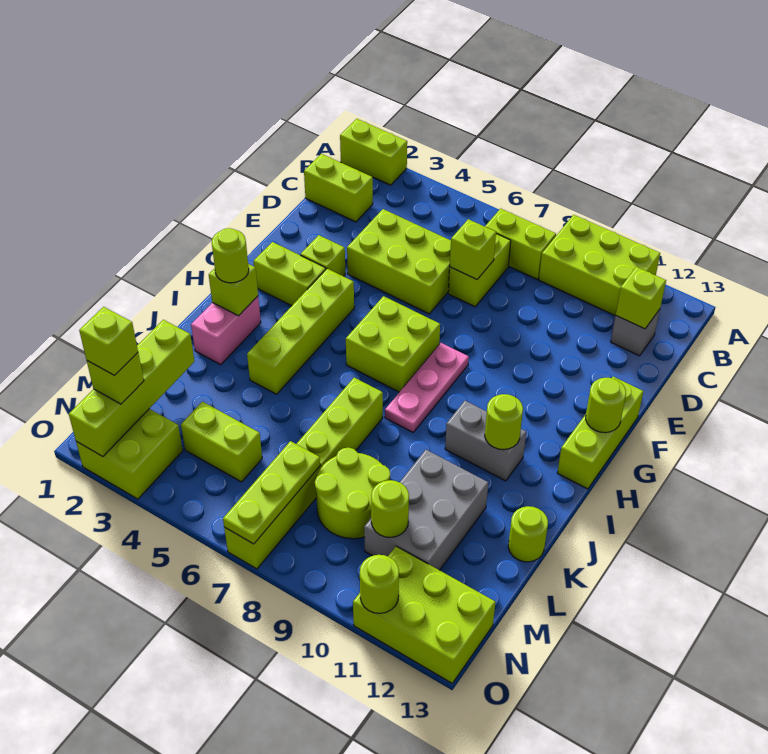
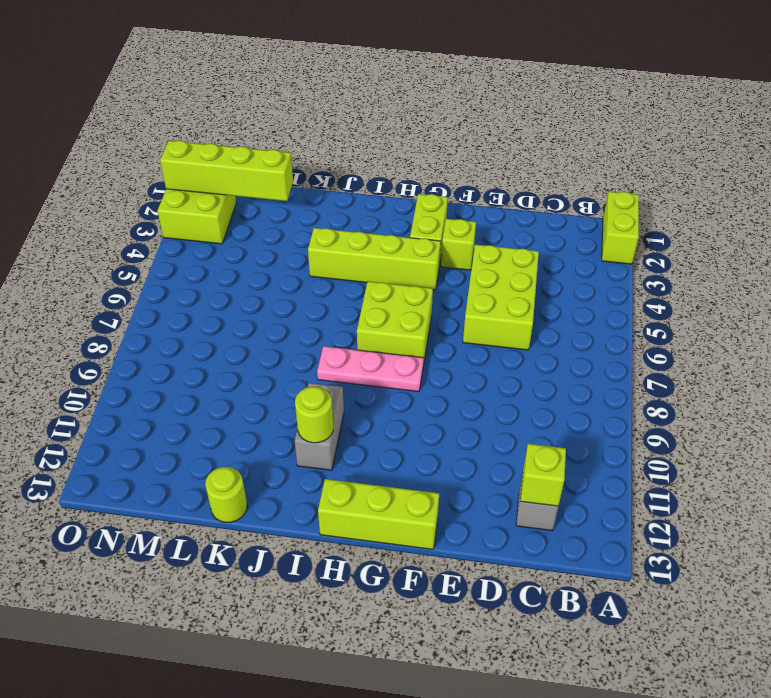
none -> lime 2x3 brick [539,215,660,316]
none -> lime 1x2 brick [485,209,556,279]
none -> lime 1x2 brick [304,154,373,222]
none -> lime 1x2 brick [448,234,511,307]

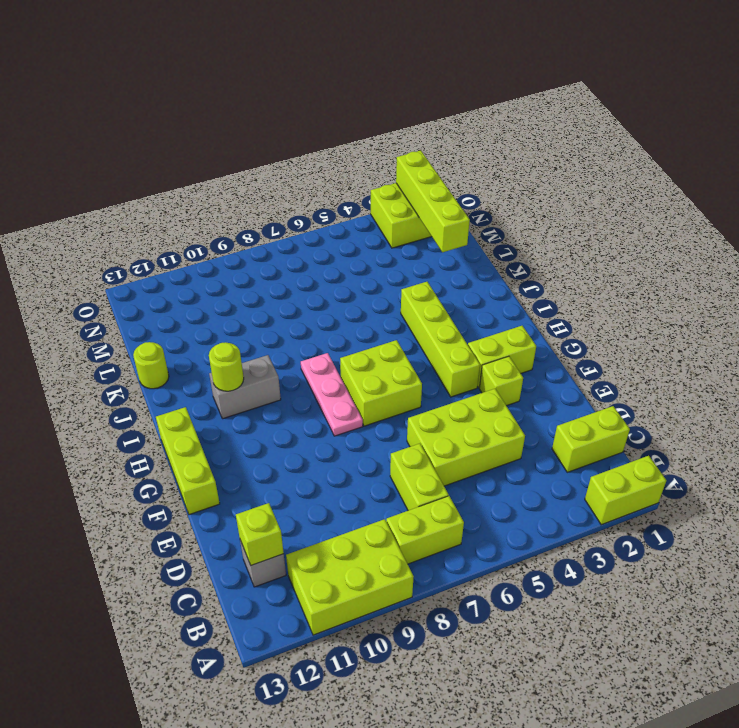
none -> pink 1x2 brick [191,296,261,365]
none -> lime 1x6 brick [224,378,383,569]
none -> grey 2x3 brick [364,450,488,570]
none -> lime 2x2 round brick [315,447,390,539]

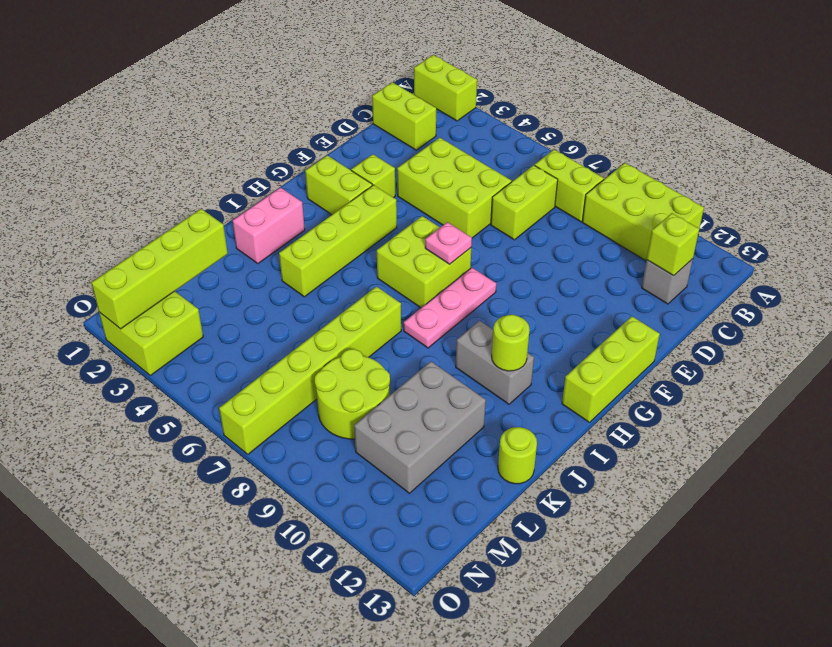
pink 1x1 plate [425,222,472,264] -> none
none -> lime 1x2 brick [181,402,262,482]
none -> lime 2x3 brick [353,546,495,683]
none -> lime 1x1 brick [450,219,496,280]
none -> lime 1x1 round brick [586,378,626,433]

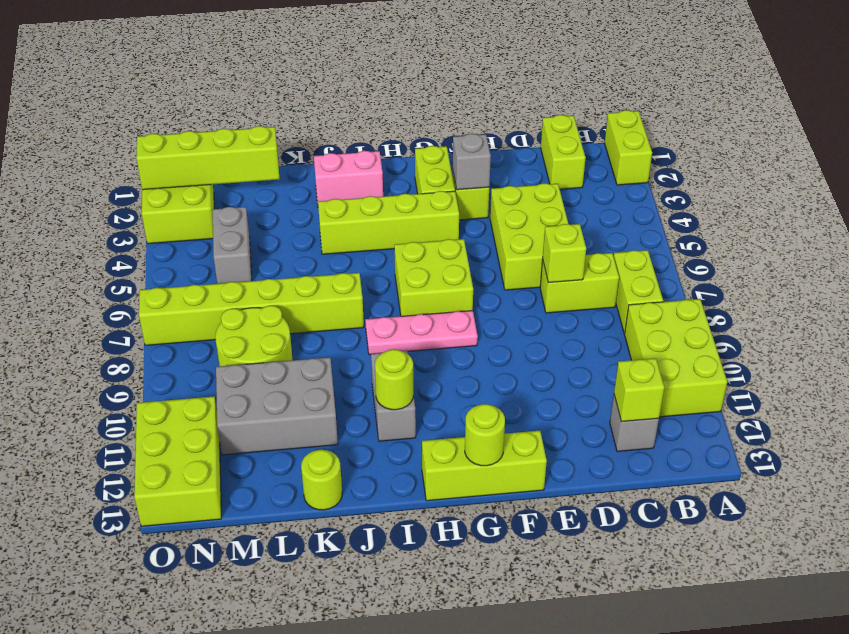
grey 1x1 brick [453,134,491,190] -> none
grey 1x2 brick [213,207,252,284] -> lime 1x2 brick [181,402,262,482]
none -> lime 1x1 brick [209,264,258,316]
none -> lime 1x3 plate [223,441,320,544]
none -> lime 1x1 round brick [371,480,409,537]
none -> lime 1x1 round brick [360,555,399,613]

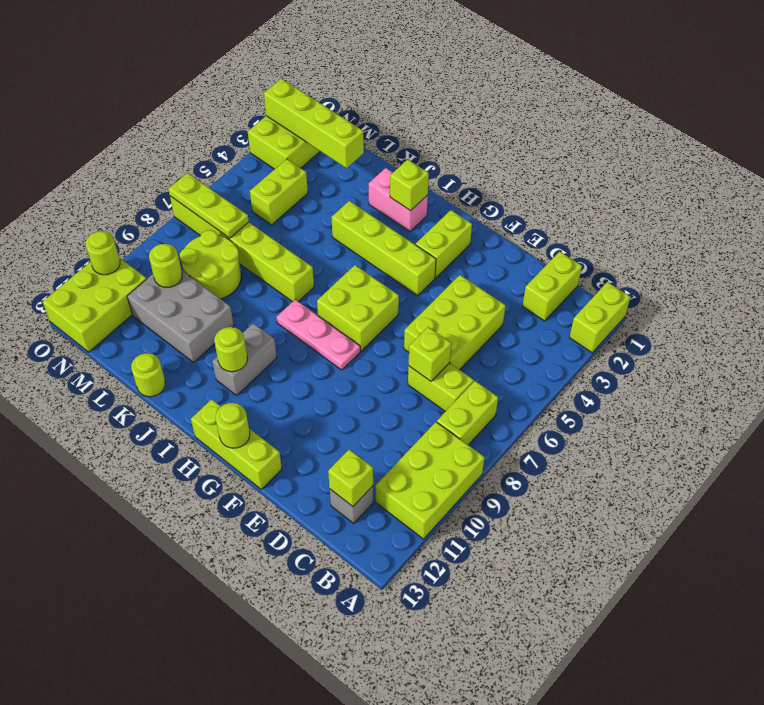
none -> lime 1x1 brick [300,235,346,276]
none -> lime 1x1 round brick [212,228,249,283]
none -> lime 1x1 brick [87,353,144,404]
none -> lime 1x1 brick [79,307,138,375]

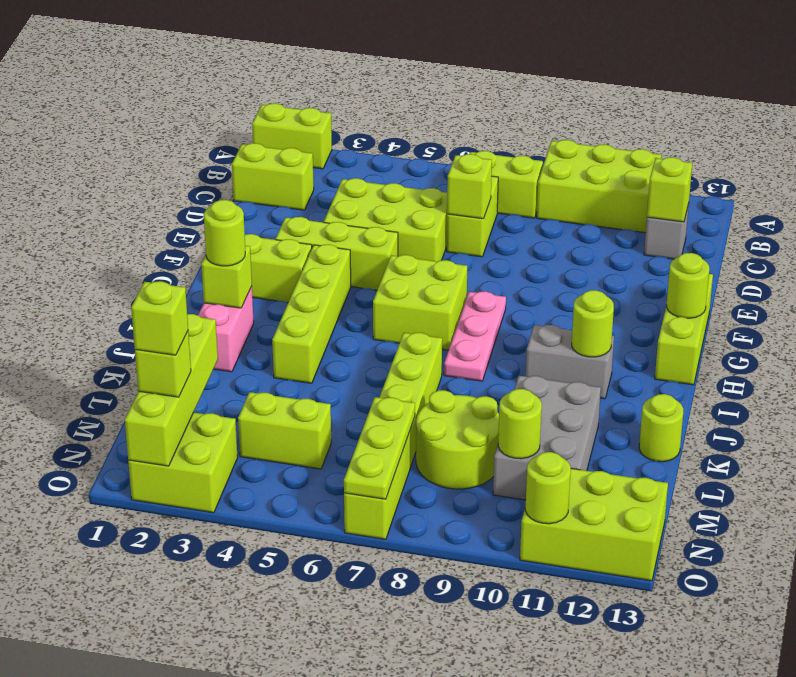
lime 1x3 brick [276,217,398,290] -> lime 1x1 brick [300,235,346,276]

